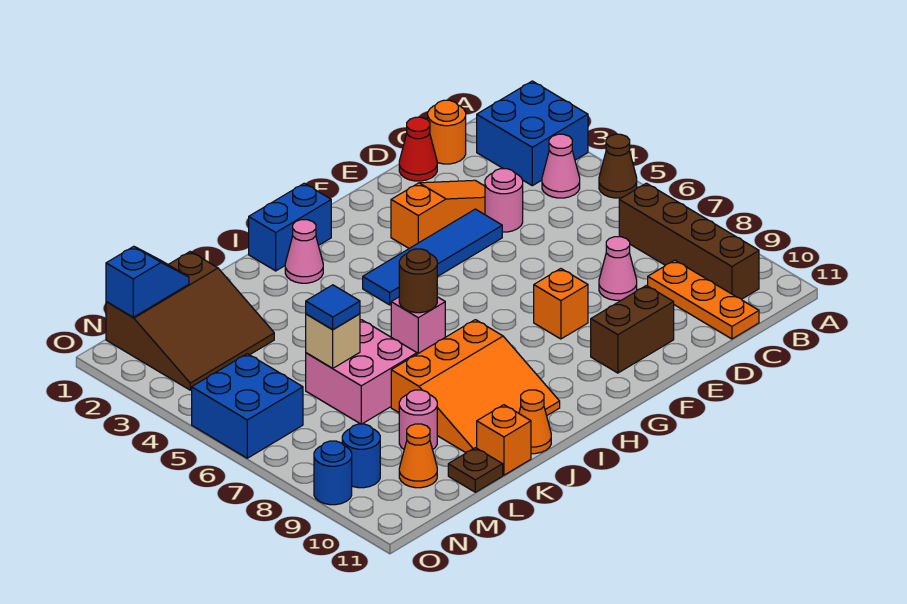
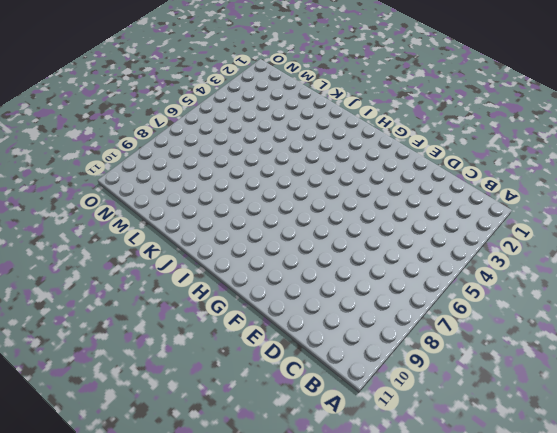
none -> blue 2x2 brick [477,81,588,186]
none -> brown 1x1 cone [599,134,637,198]
none -> pink 1x1 cone [542,134,580,198]
none -> brown 1x4 brick [619,183,759,299]

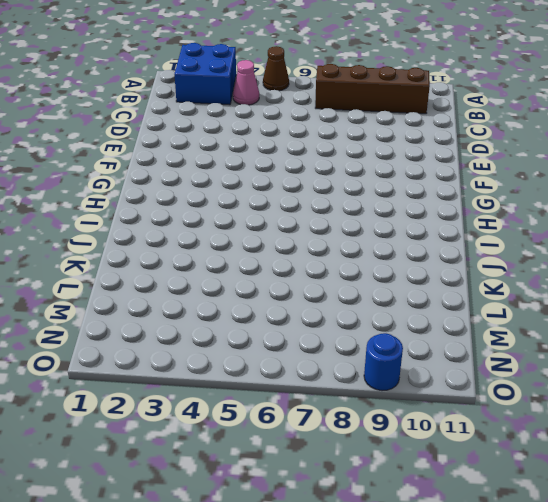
none -> orange 1x1 round brick [428,100,466,164]
none -> orange 1x3 plate [648,260,759,339]
none -> red 1x1 cone [399,117,437,181]
none -> orange 1x3 slope [391,180,485,248]

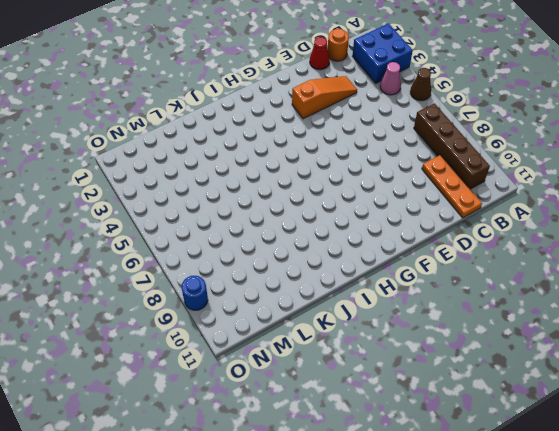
none -> pink 1x1 round brick [485,169,523,232]
none -> pink 1x1 cone [599,237,637,300]
none -> blue 1x4 tile [363,209,502,305]
none -> brown 1x2 brick [591,286,674,373]

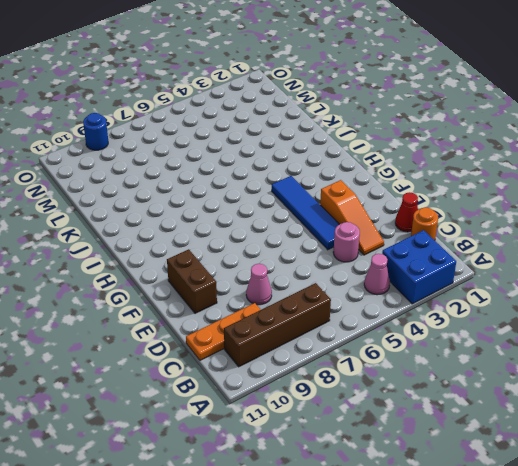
none -> brown 1x1 cone [599,134,637,198]
none -> orange 1x1 brick [534,269,588,339]
none -> blue 1x2 brick [249,183,331,271]
none -> pink 1x1 cone [285,220,323,283]

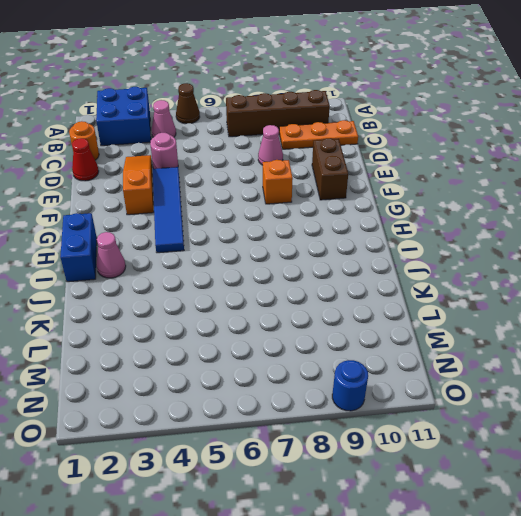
none -> pink 1x1 brick [391,297,445,354]
none -> orange 3x3 slope [391,320,560,453]
none -> orange 1x1 cone [519,390,551,454]
none -> pink 2x2 brick [306,320,417,424]

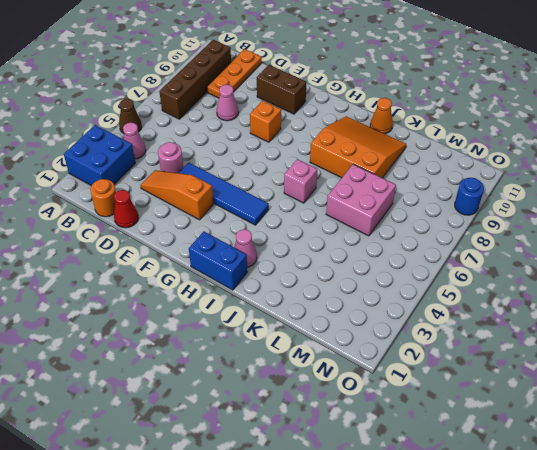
none -> orange 1x1 brick [477,405,531,475]
none -> brown 3x3 slope [106,252,274,390]
none -> pink 1x1 round brick [399,390,437,450]
none -> brown 1x1 plate [448,448,503,492]

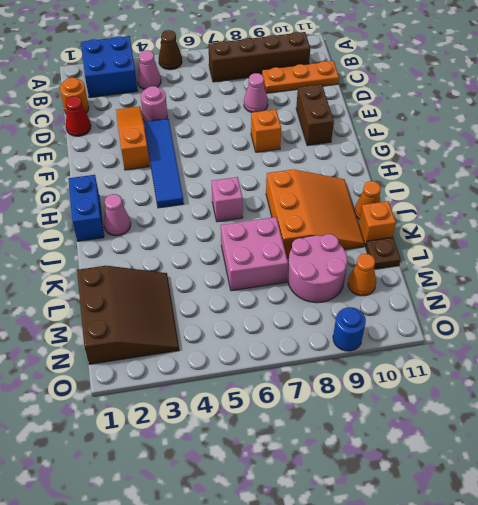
pink 2x2 round brick [288,234,347,303] -> pink 1x1 round brick [399,390,437,450]
none -> blue 2x2 brick [192,354,303,458]
none -> blue 1x1 round brick [342,424,380,488]
none -> brown 1x1 round brick [399,249,437,313]
none -> tan 1x1 brick [306,314,360,368]

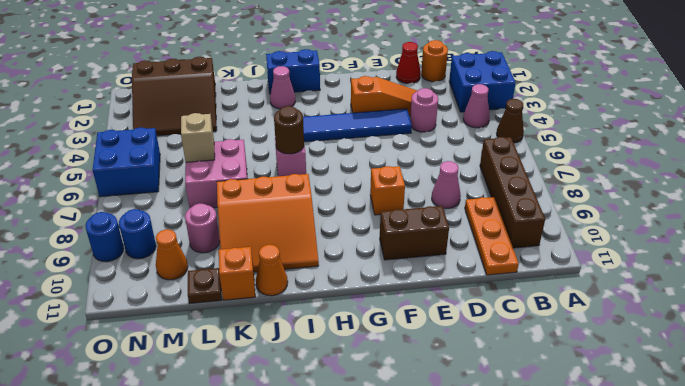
none -> blue 1x2 slope [106,246,189,317]
none -> blue 1x1 tile [306,285,360,330]

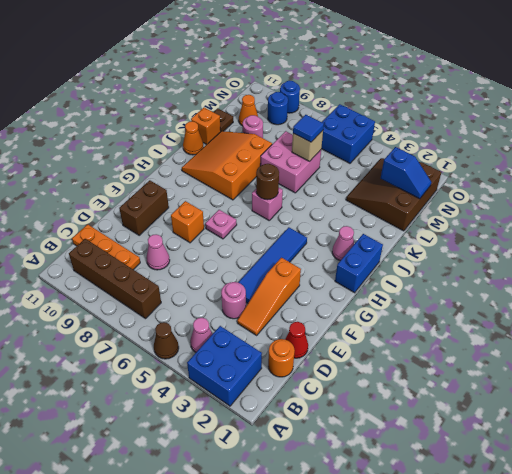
pink 1x1 plate [205,210,237,239] -> none
blue 1x2 slope [380,147,431,199] -> blue 1x2 slope turned to [106,246,189,317]

